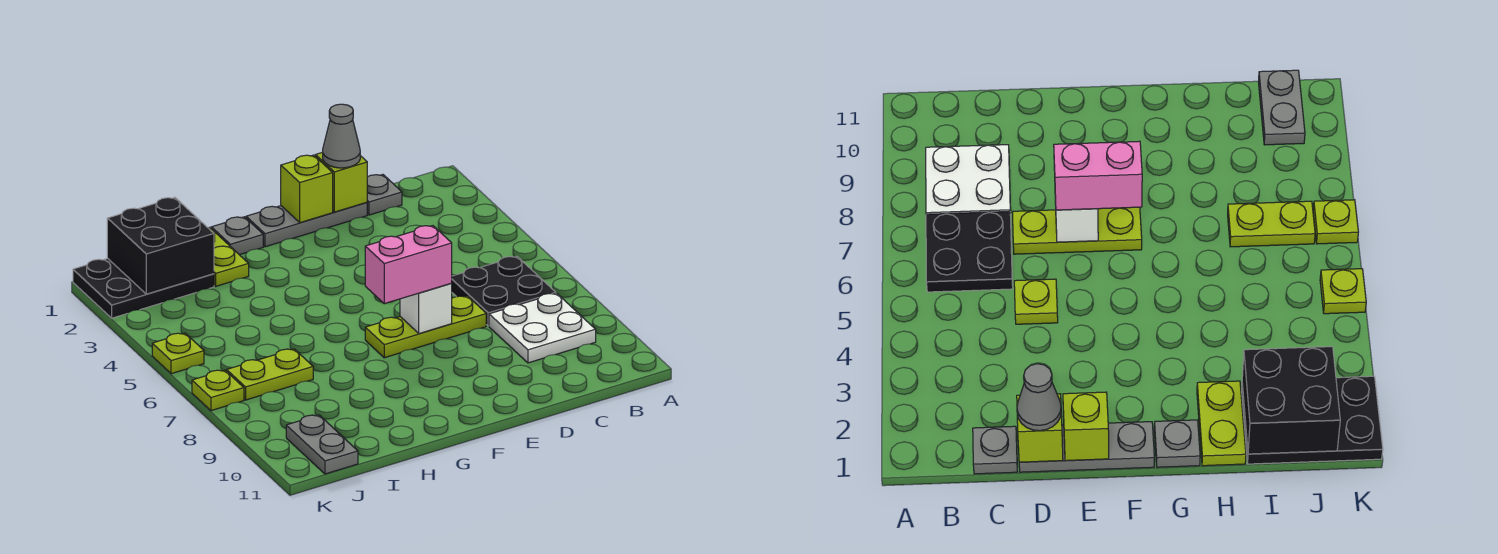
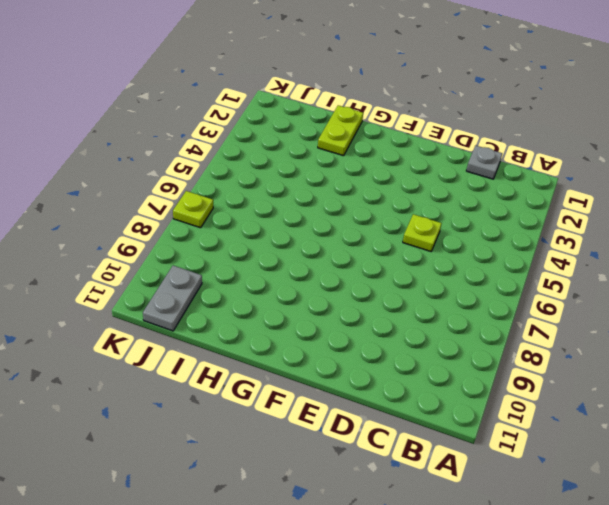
none -> black 2x2 plate [451,256,556,326]
none -> white 2x2 plate [489,293,596,363]
none -> grey 1x3 plate [246,202,367,247]

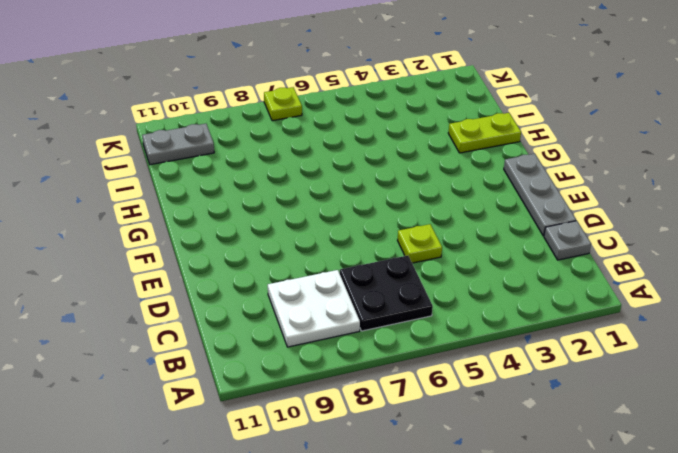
none -> lime 1x3 plate [365,296,486,358]
none -> grey 1x1 plate [211,217,263,255]
none -> black 2x3 plate [73,258,214,318]

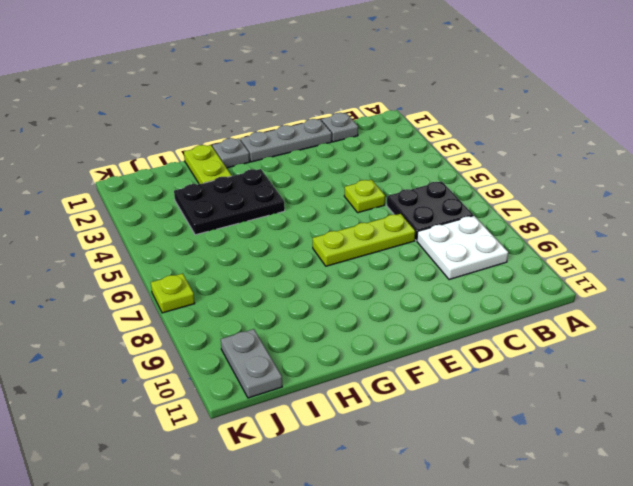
black 2x3 plate [174,169,285,235] -> black 2x3 plate moved to [73,258,214,318]
none -> lime 1x2 plate [227,349,313,400]
none -> lime 1x1 plate [152,333,204,374]
none -> lime 1x1 brick [315,152,367,212]

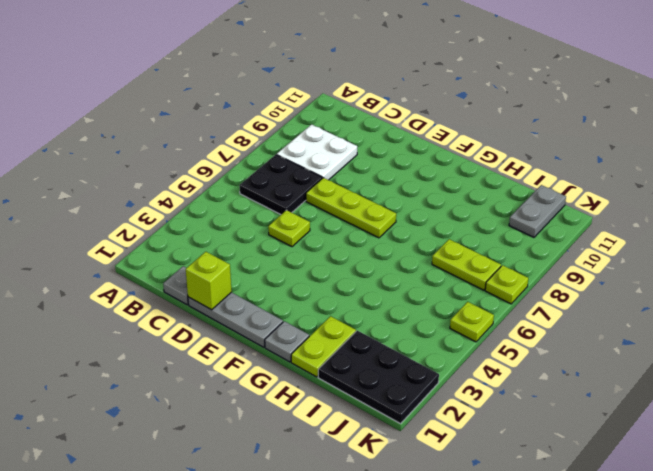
none -> lime 1x1 brick [281,155,333,223]
none -> white 1x1 brick [400,284,452,334]
none -> black 2x2 brick [107,198,214,294]

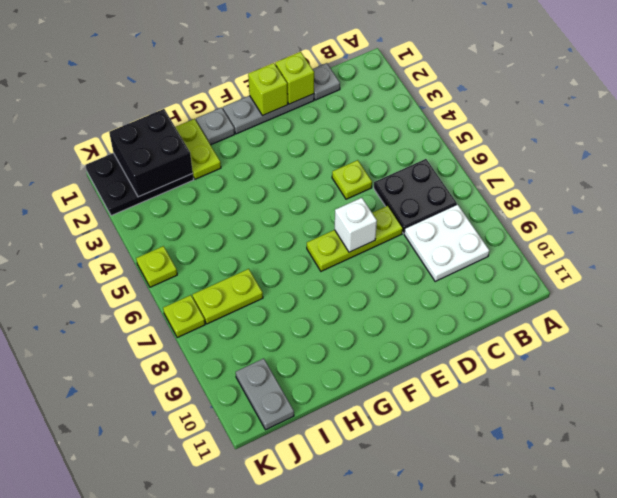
none -> grey 1x1 cone [323,104,360,168]
none -> pink 1x2 brick [365,226,452,304]

